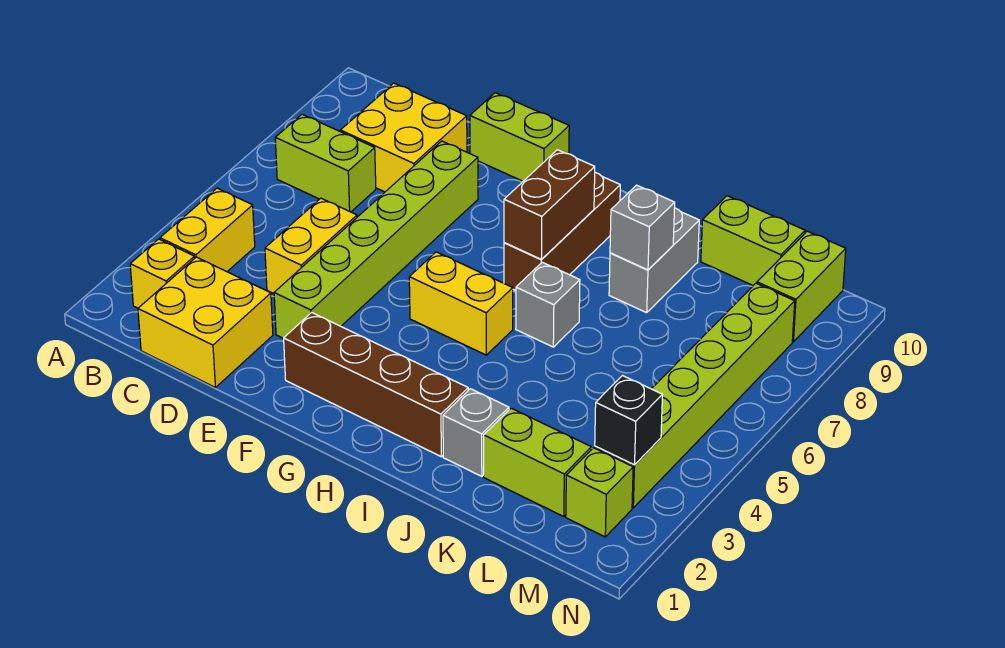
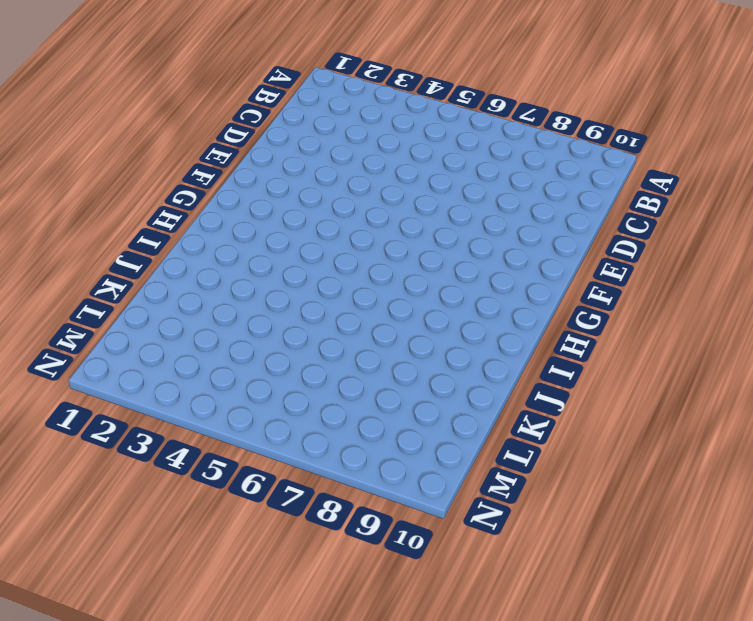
none -> yellow 1x1 brick [130,239,195,308]
none -> yellow 1x2 brick [160,188,255,272]
none -> lime 1x2 brick [275,114,376,212]

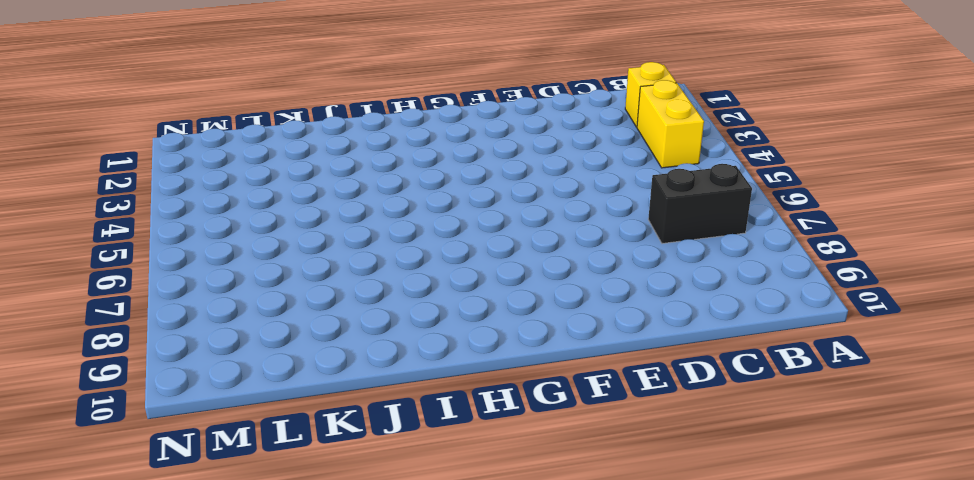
black 1x2 brick [648,164,752,244] -> lime 1x2 brick [275,114,376,212]
none -> yellow 2x2 brick [138,257,273,388]
none -> yellow 2x2 brick [340,83,467,192]
none -> yellow 1x2 brick [265,198,357,293]

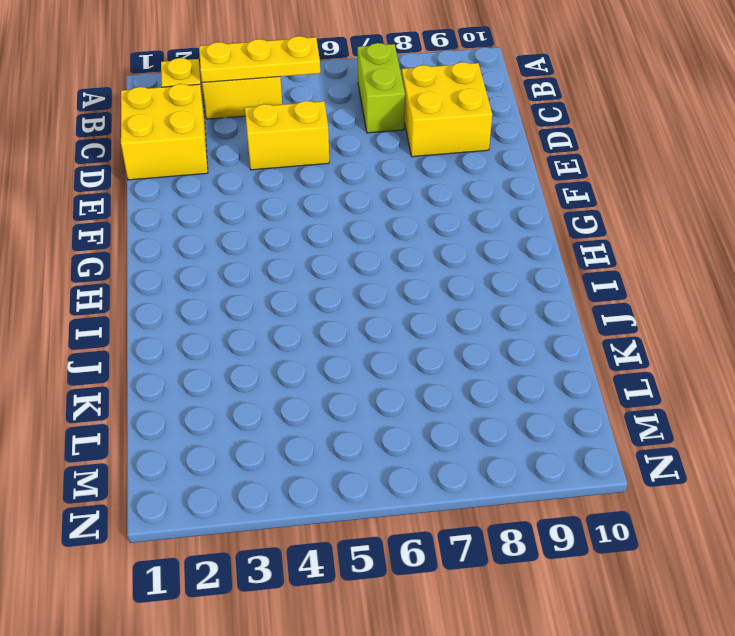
yellow 1x3 plate [199,36,320,82] -> none
none -> lime 1x6 brick [274,141,478,338]
none -> lime 1x2 brick [470,93,569,181]
none -> brown 1x4 brick [284,313,468,457]

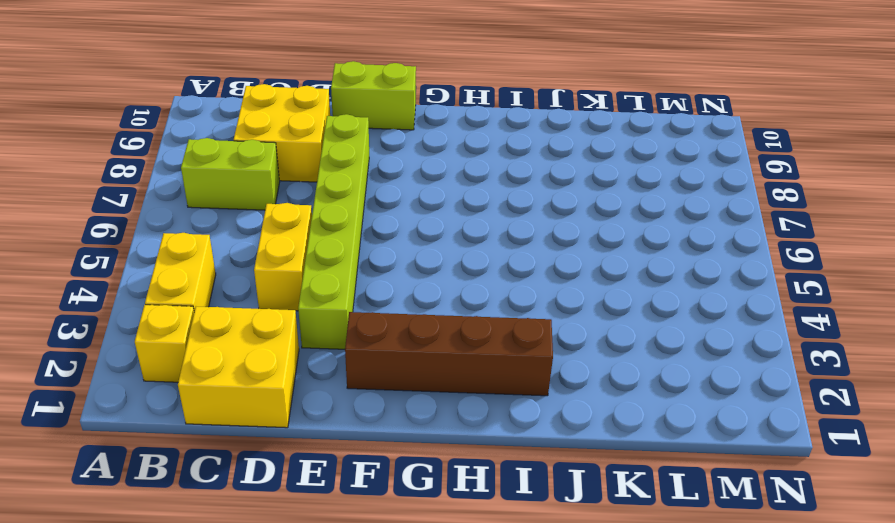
none -> yellow 1x2 brick [409,252,513,355]
none -> brown 1x3 brick [504,172,620,290]
none -> grey 1x1 brick [516,262,580,347]

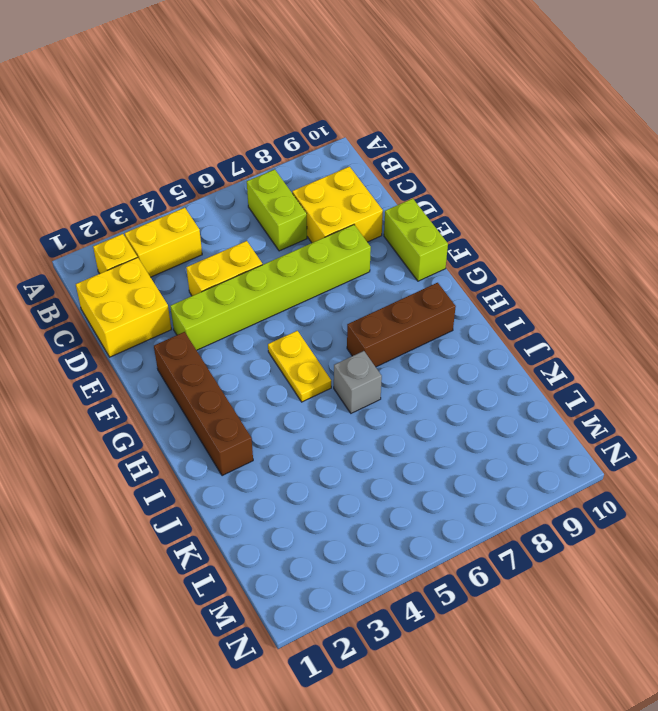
yellow 1x2 plate [268,331,331,402] -> yellow 1x2 brick [409,252,513,355]
none -> grey 1x1 brick [443,389,509,476]
none -> grey 1x2 brick [609,208,699,313]
none -> lime 1x2 brick [484,408,591,516]

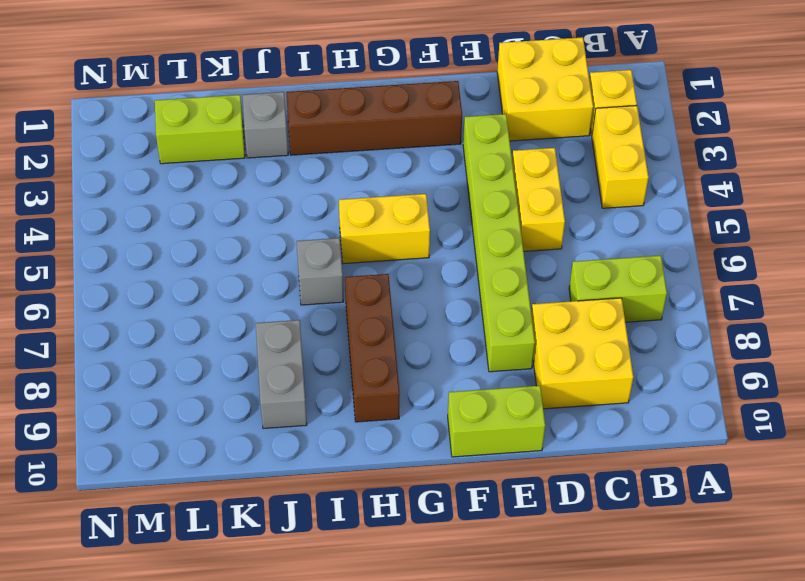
none -> lime 1x2 brick [701,196,805,285]
none -> lime 1x1 brick [566,448,633,537]
none -> lime 1x6 brick [595,283,795,508]

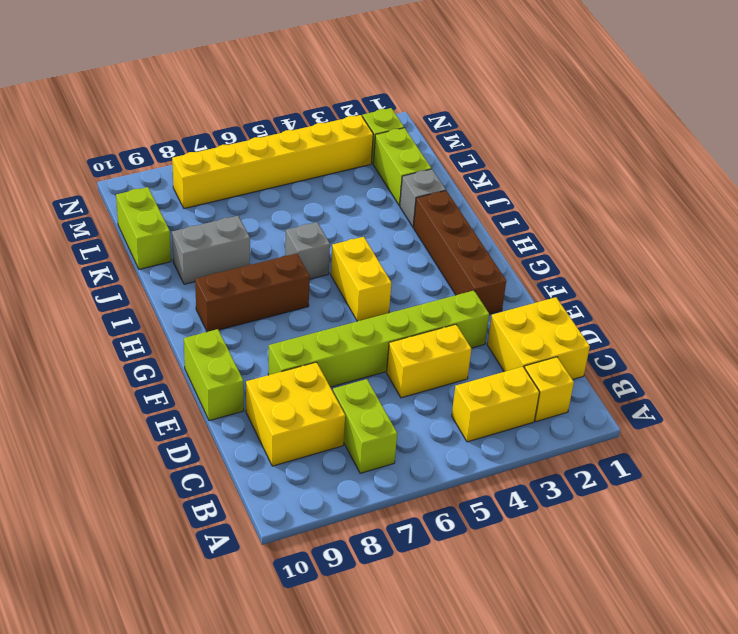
yellow 1x6 brick [172,115,373,209] -> lime 1x6 brick [595,283,795,508]
none -> lime 1x2 brick [757,231,846,342]
none -> brown 1x2 brick [504,150,595,259]
none -> grey 1x1 brick [610,185,675,270]

